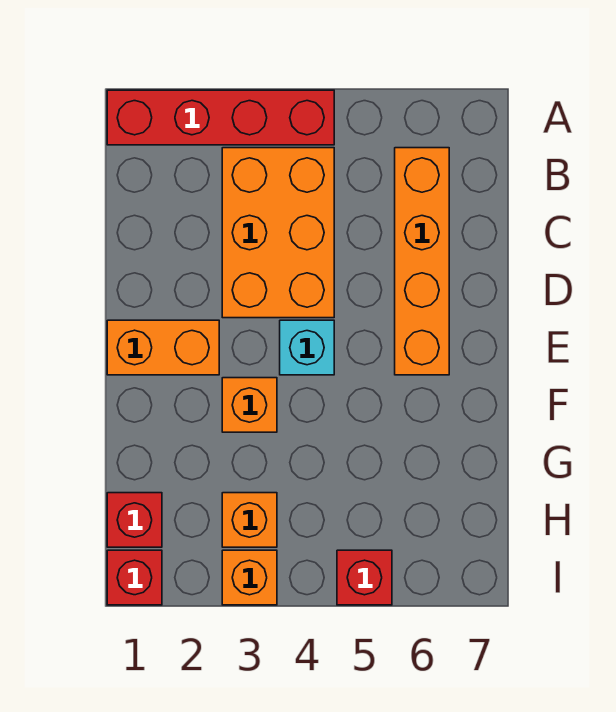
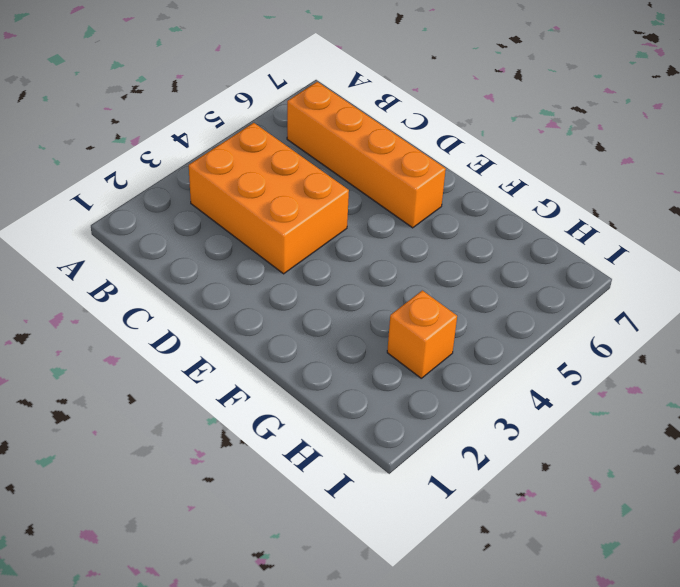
none -> red 1x4 brick [107,90,334,145]
none -> orange 1x2 brick [107,320,219,375]

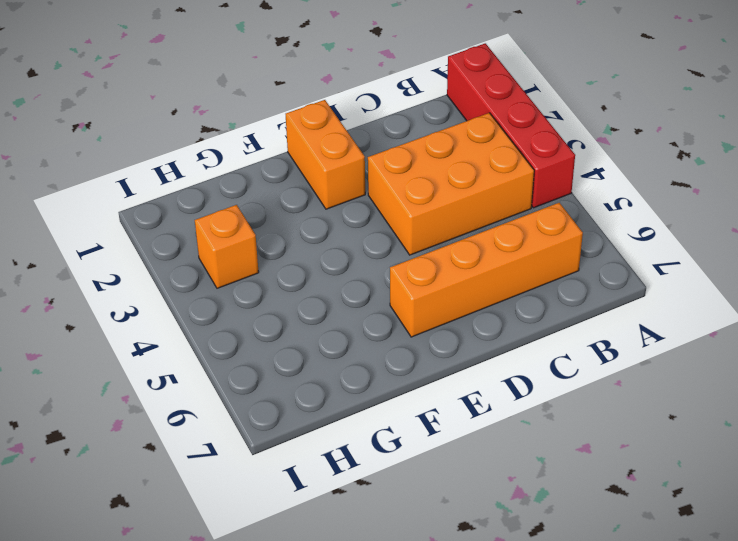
none -> cyan 1x1 brick [280,320,334,375]
none -> orange 1x1 brick [222,378,277,432]

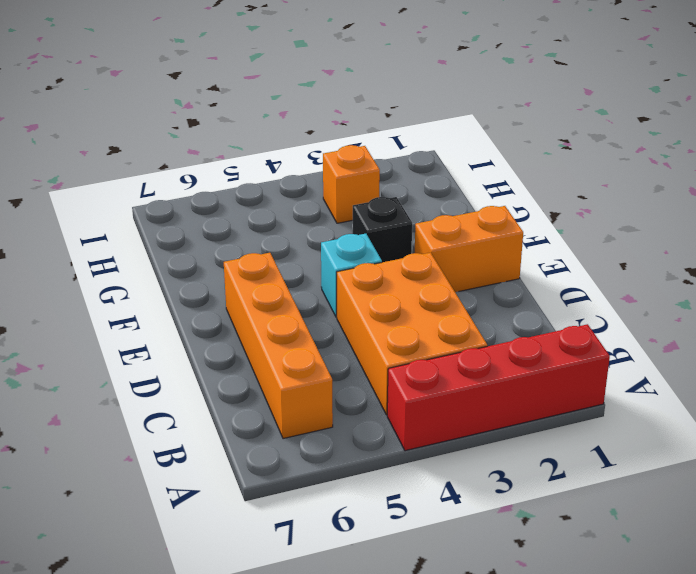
black 1x1 brick [353,197,412,262] -> orange 1x1 brick [222,378,277,432]
none -> red 1x1 brick [107,493,162,547]
none -> red 1x1 brick [107,550,162,605]

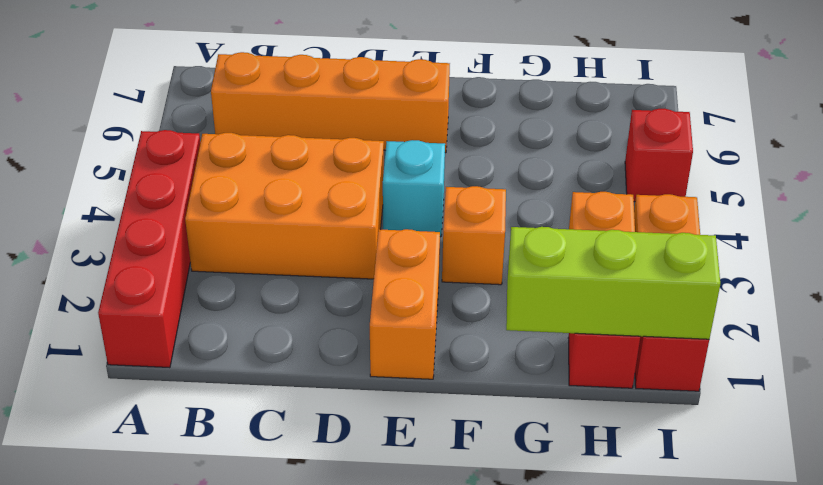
lime 1x3 brick [506,227,720,339] -> none

